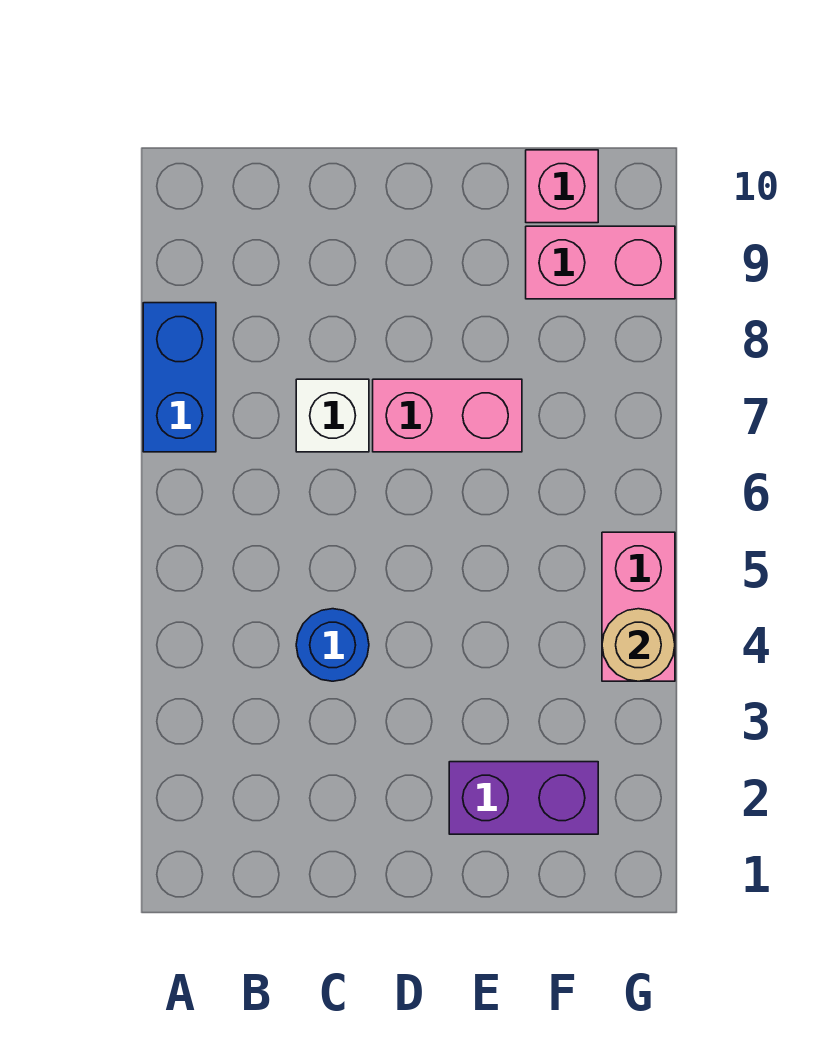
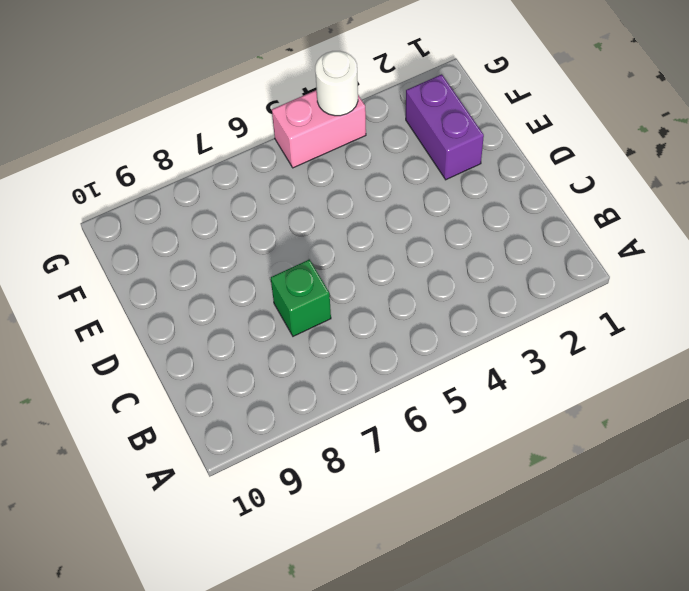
green 1x1 brick [271,259,331,336] -> white 1x1 brick [296,379,369,452]
white 1x1 round brick [315,51,358,116] -> tan 1x1 round brick [602,609,675,681]
none -> blue 1x2 brick [143,303,216,452]
none -> blue 1x1 round brick [296,609,369,681]

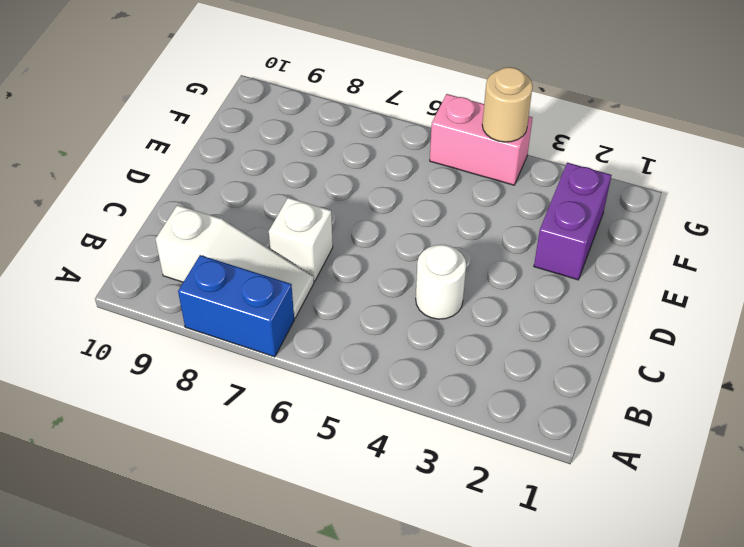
white 1x3 slope [156,205,314,318] -> none
white 1x1 round brick [416,245,466,319] -> blue 1x1 round brick [296,609,369,681]
none -> pink 1x2 brick [373,379,522,452]
none -> pink 1x2 brick [526,226,675,299]

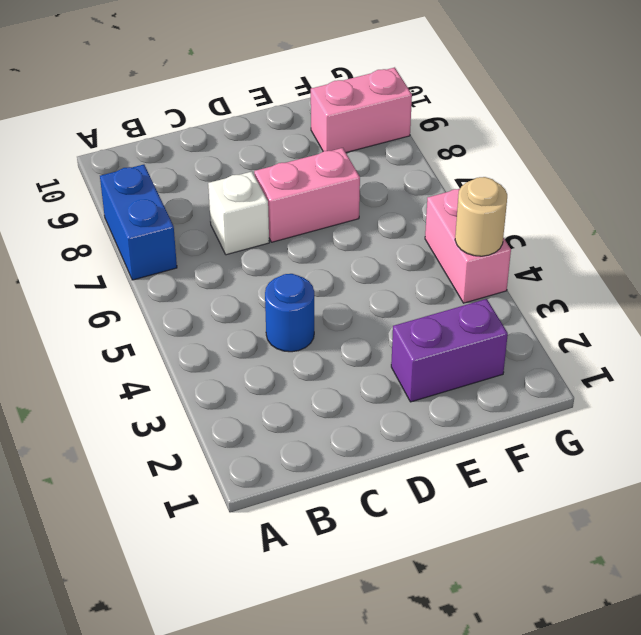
none -> pink 1x1 brick [526,150,598,223]

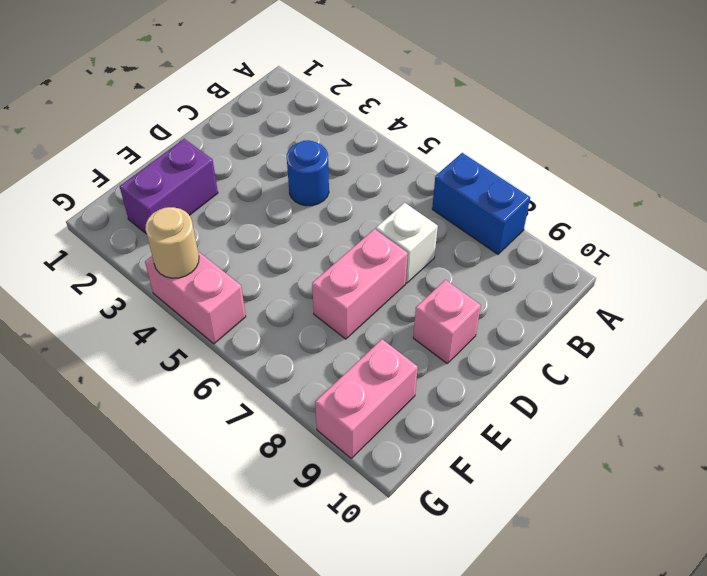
pink 1x1 brick [413,280,481,363] -> pink 1x1 brick moved to [526,150,598,223]

